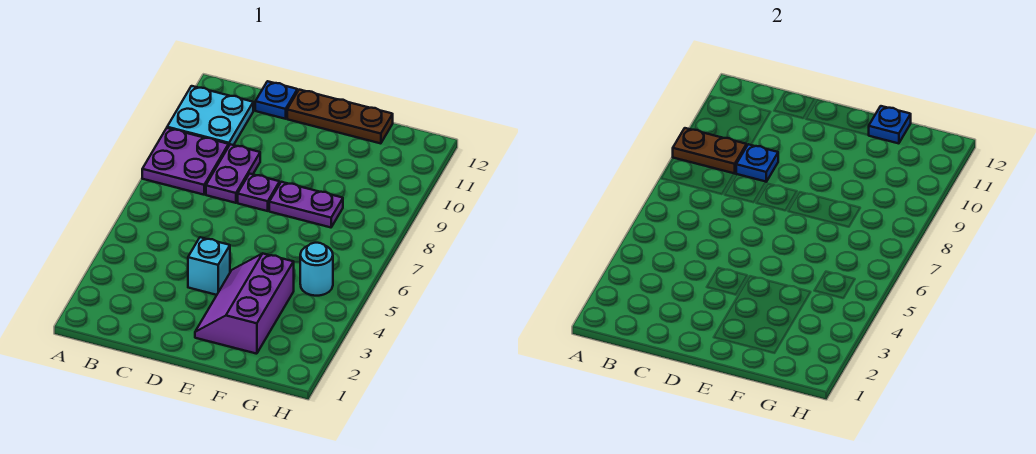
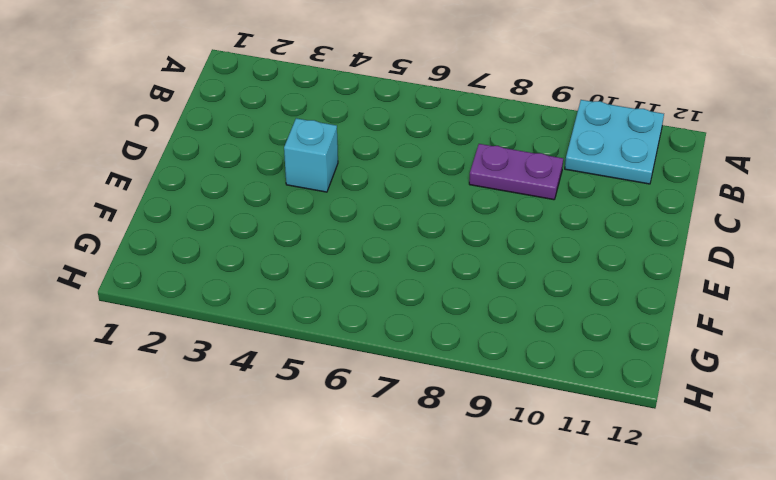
none -> purple 2x2 plate [142,128,229,195]
none -> blue 1x1 plate [255,81,297,119]
none -> purple 1x1 plate [238,174,280,211]

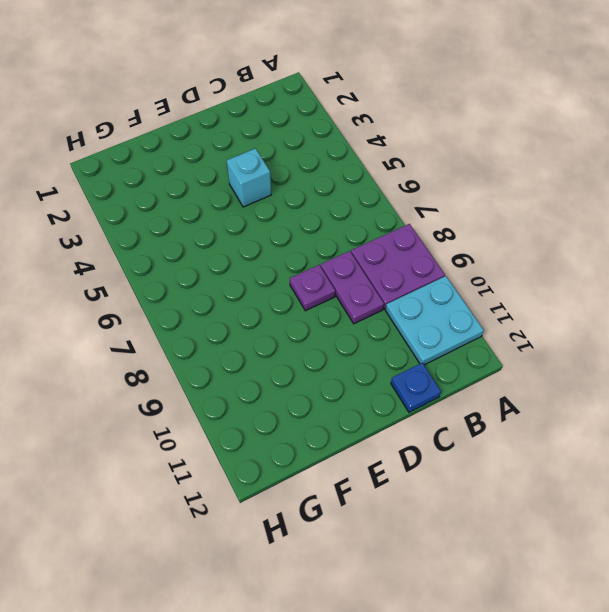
none -> brown 1x3 plate [287,90,393,143]
none -> purple 2x3 slope [195,253,294,354]
none -> purple 1x2 plate [269,182,343,227]

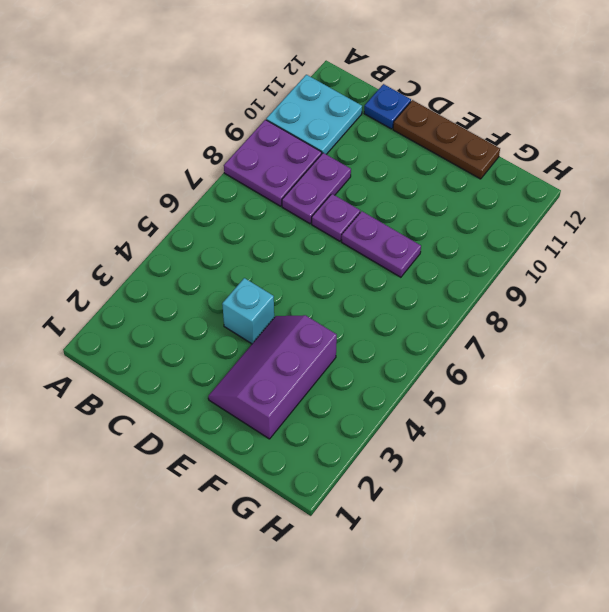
none -> cyan 1x1 round brick [300,243,333,296]
none -> brown 1x2 plate [673,128,747,174]
none -> blue 1x1 plate [736,144,778,182]

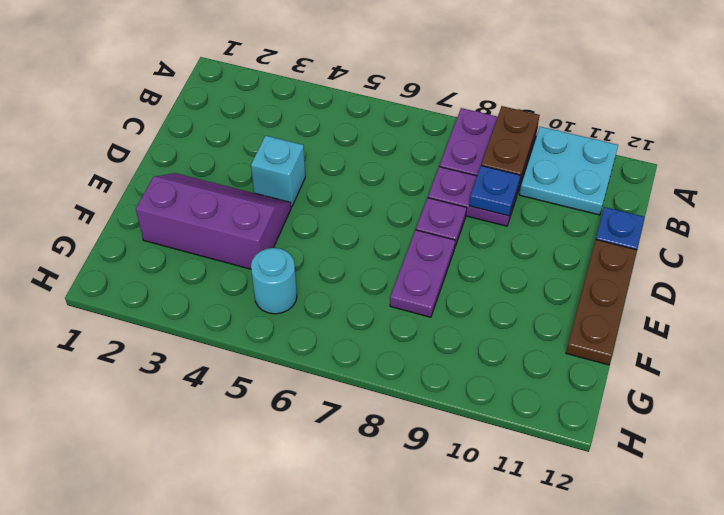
none -> blue 1x1 plate [869,106,911,143]

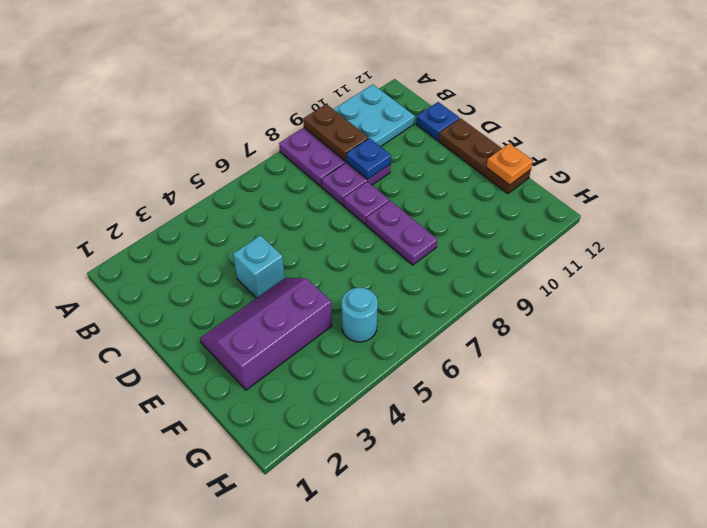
orange 1x1 plate [486,143,533,185] -> blue 1x1 plate [869,106,911,143]

